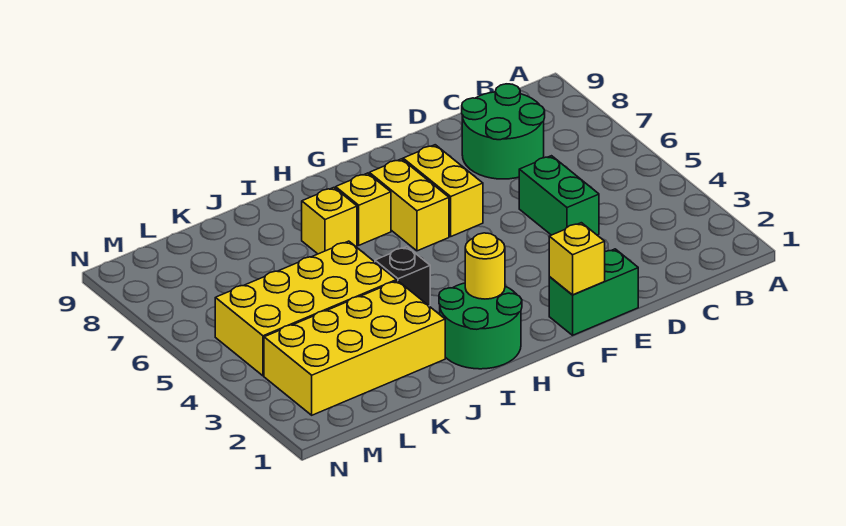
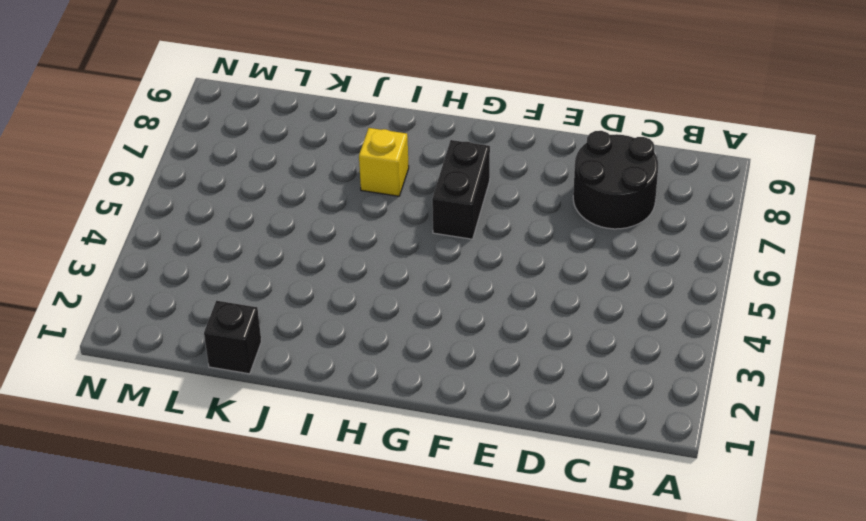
black 2x2 round brick [573,131,658,229] -> green 2x2 round brick [462,84,545,179]
black 1x2 brick [432,140,490,239] -> yellow 1x2 brick [369,159,449,251]
black 1x1 brick [204,301,261,374] -> black 1x1 brick moved to [375,247,430,306]
none -> green 1x2 brick [519,156,599,235]
none -> green 1x2 brick [549,249,638,335]
none -> yellow 1x2 brick [403,145,483,236]

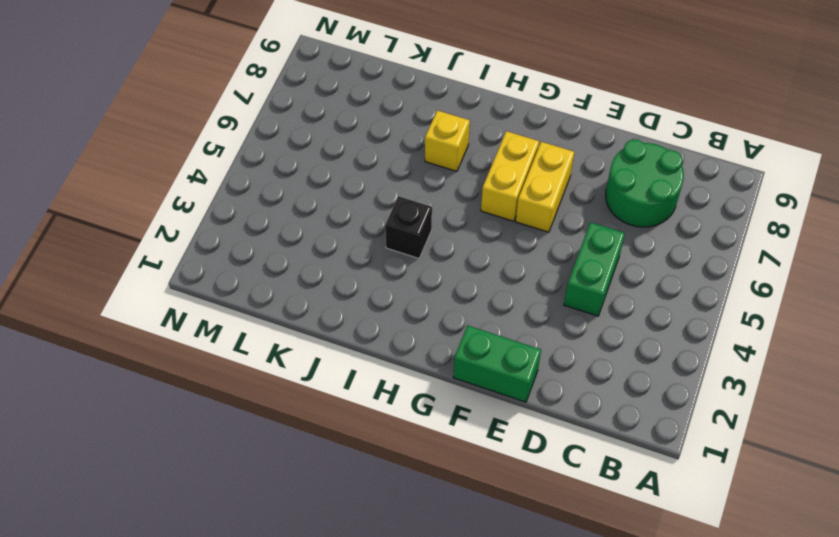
none -> green 2x2 round brick [439,283,522,369]
none -> yellow 1x1 brick [336,173,391,245]
none -> yellow 2x4 brick [264,281,445,415]

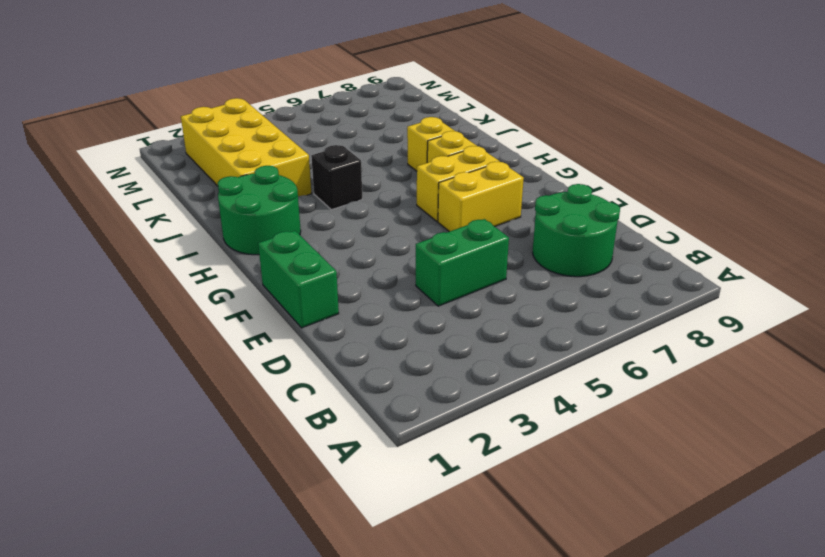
none -> yellow 2x4 brick [215,241,396,376]
none -> yellow 1x1 brick [549,223,605,295]
none -> yellow 1x1 round brick [465,233,505,299]

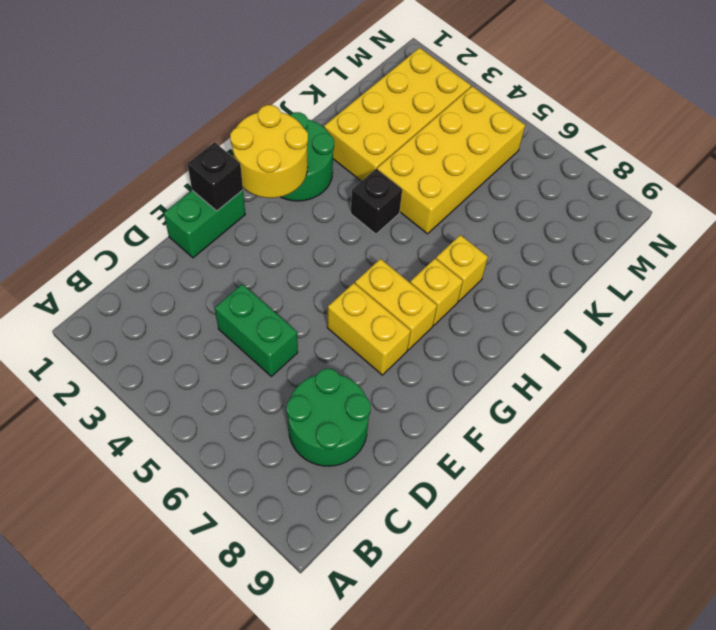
black 1x1 brick [188,142,243,211] -> yellow 1x1 brick [549,223,605,295]
yellow 2x2 round brick [230,105,308,198] -> yellow 1x1 round brick [465,233,505,299]

